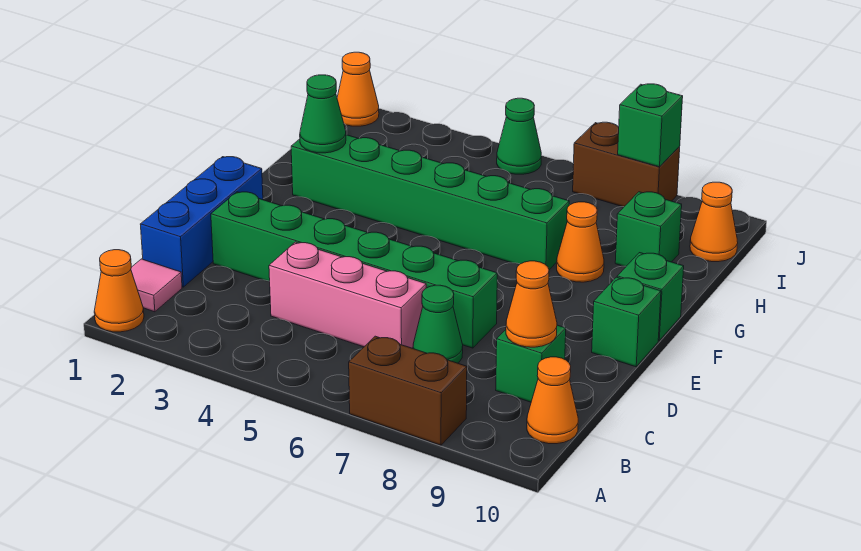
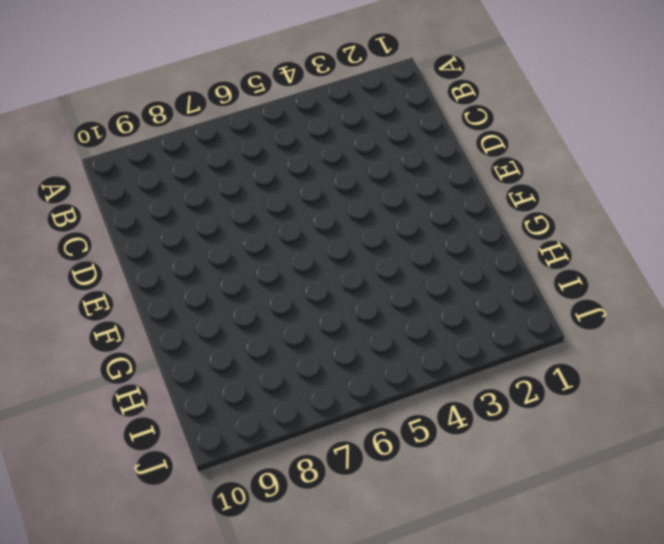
none -> orange 1x1 cone [94,250,144,332]
none -> brown 1x2 brick [349,336,467,445]
none -> pink 1x1 tile [131,259,182,312]

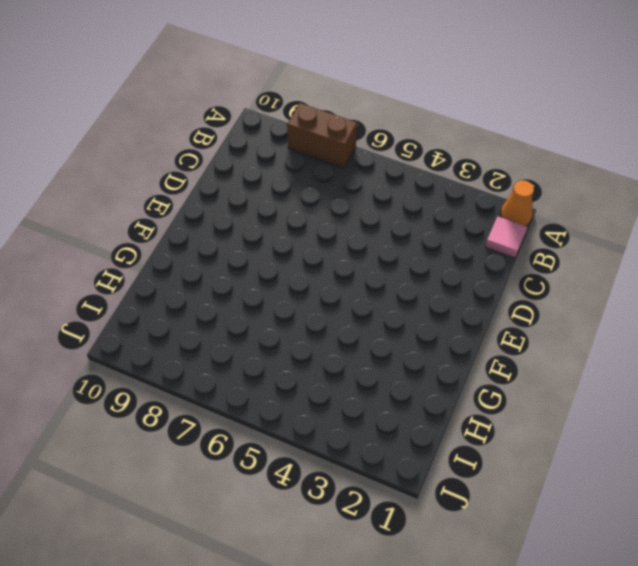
none -> orange 1x1 cone [527,357,578,444]
none -> blue 1x3 brick [140,157,263,287]
none -> pink 1x3 brick [269,242,426,348]

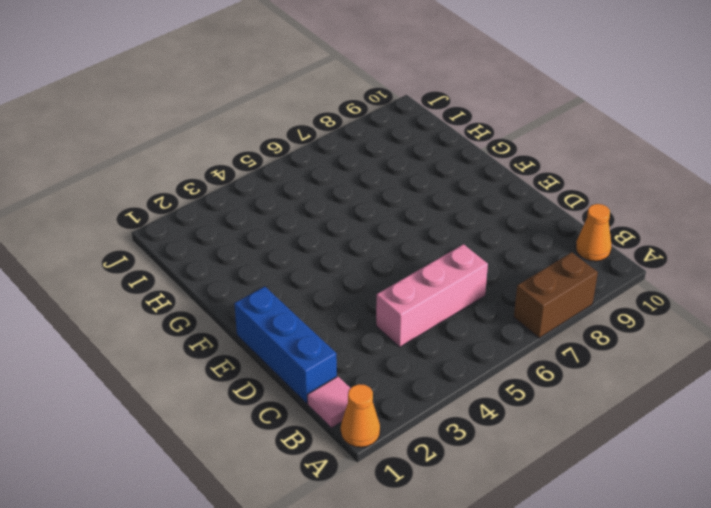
none -> green 1x1 cone [413,285,463,363]
none -> green 1x1 brick [496,325,566,402]
none -> green 1x6 brick [211,192,497,348]

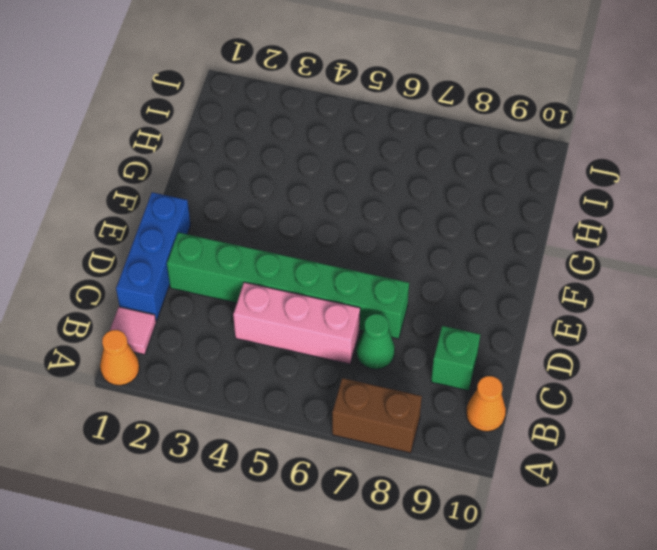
none -> green 1x1 brick [592,277,661,367]
none -> green 1x1 brick [617,253,684,341]
none -> green 1x6 brick [291,135,569,270]

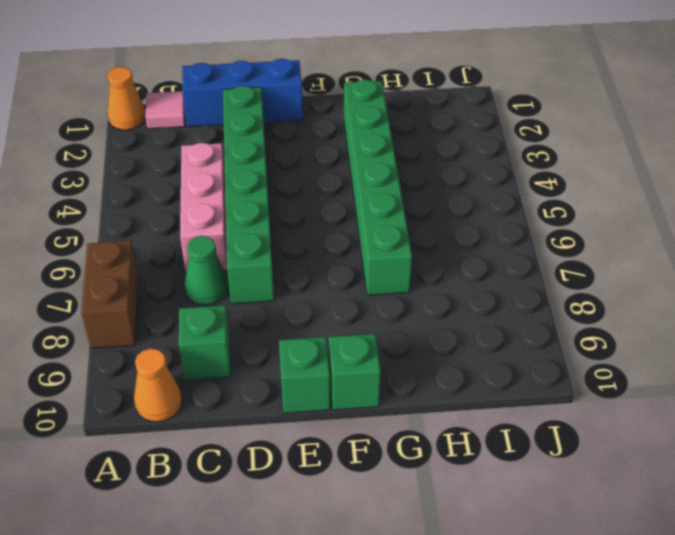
none -> orange 1x1 cone [557,202,604,282]
none -> green 1x1 brick [615,192,682,266]
none -> orange 1x1 cone [690,182,738,262]

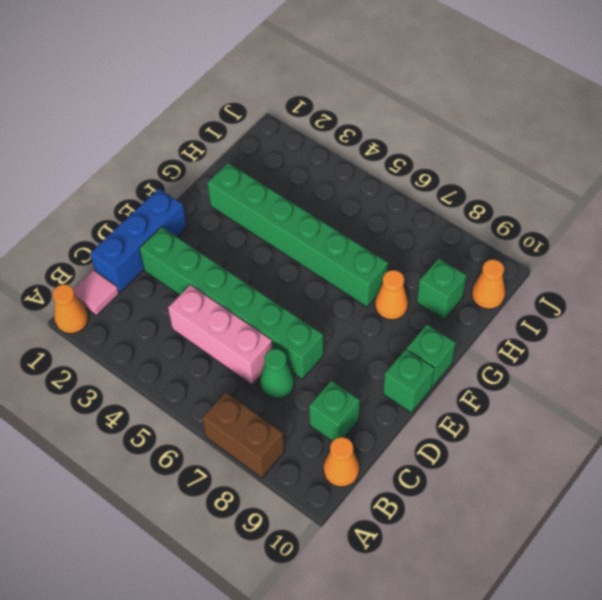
none -> orange 1x1 cone [337,52,379,126]
none -> green 1x1 cone [497,98,541,174]
none -> brown 1x2 brick [573,122,680,207]

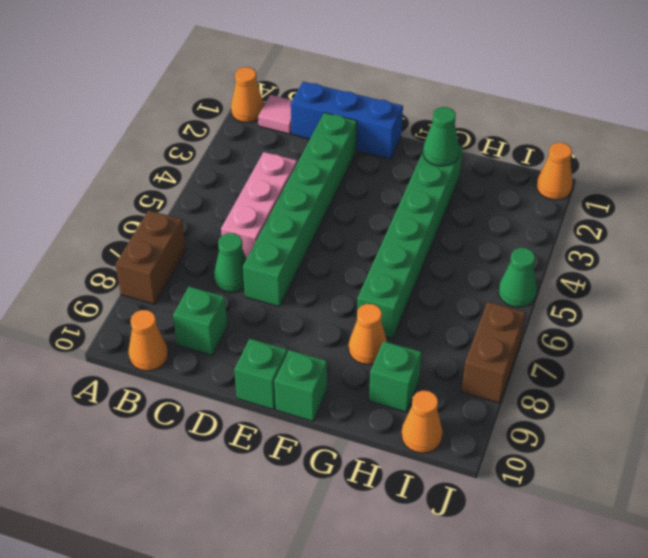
none -> orange 1x1 cone [506,261,557,347]
none -> green 1x1 brick [618,84,683,167]

